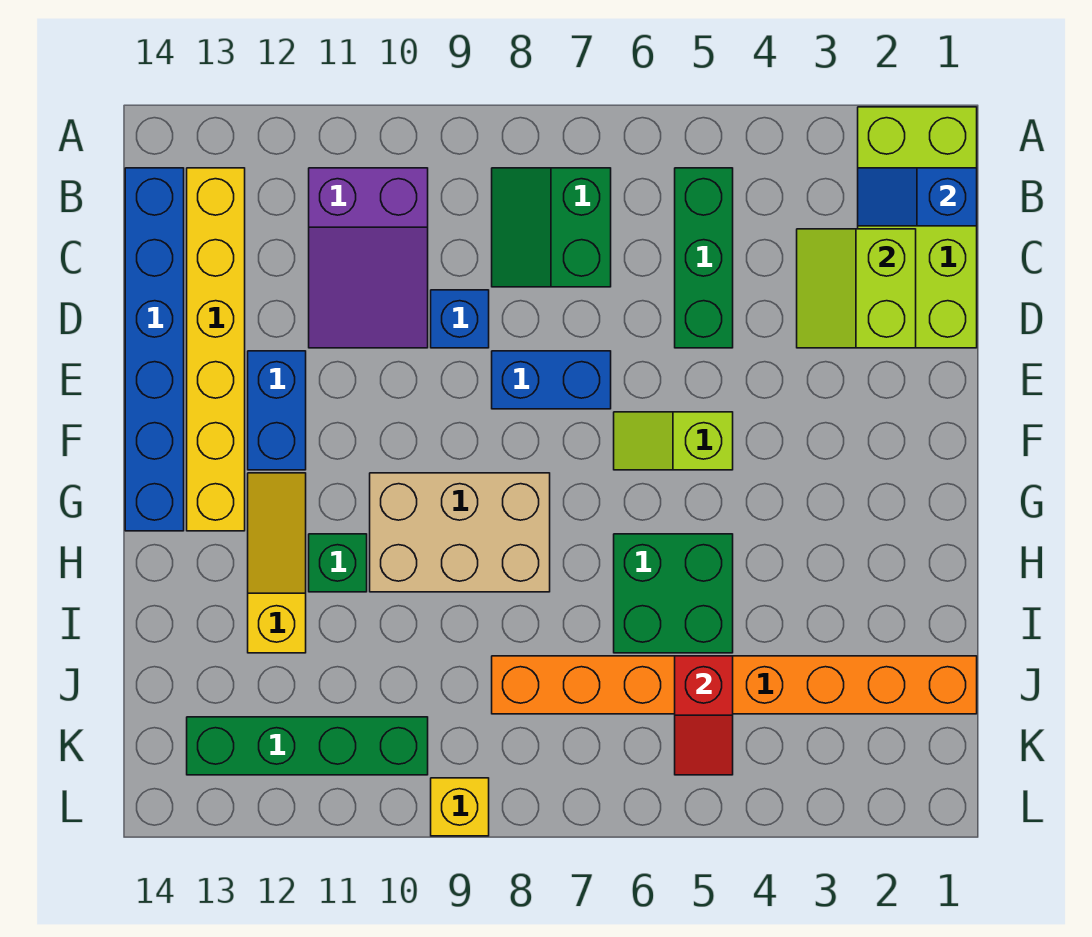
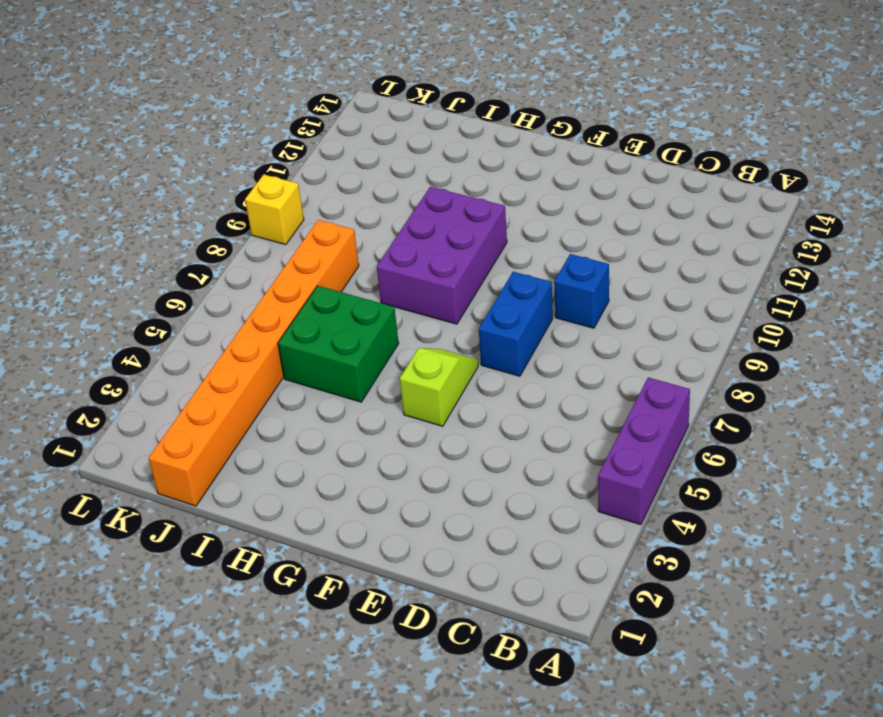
purple 1x3 brick [598,378,690,525] -> none
purple 2x3 brick [377,187,507,324] -> tan 2x3 brick [370,473,550,592]
none -> lime 2x4 brick [858,107,977,348]
none -> green 1x3 brick [675,168,733,348]
none -> green 2x2 slope [492,168,611,287]

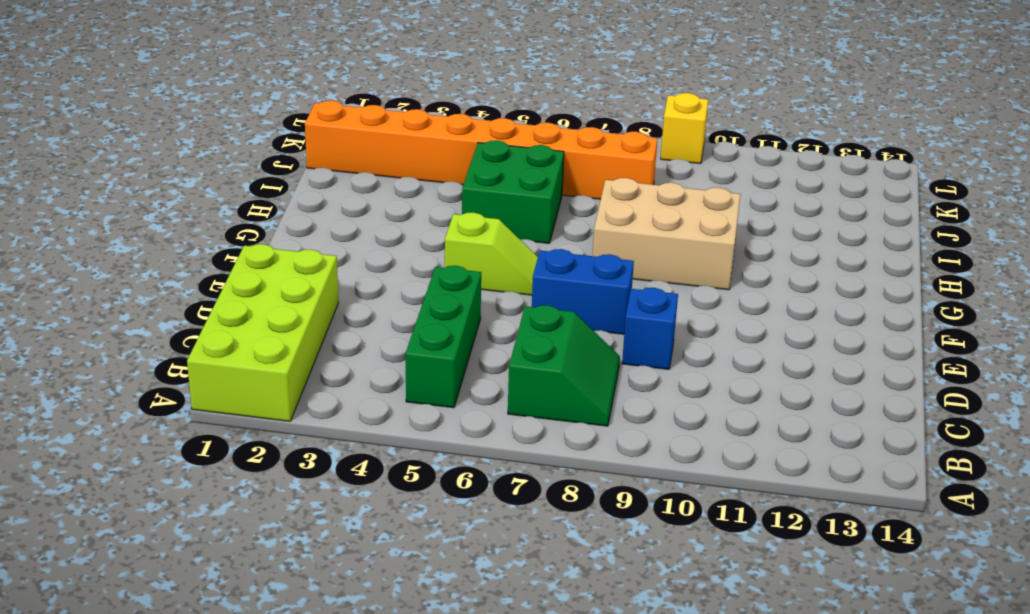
none -> purple 2x3 slope [309,168,428,348]
none -> yellow 1x6 brick [187,168,245,531]
none -> blue 1x6 brick [125,168,184,531]

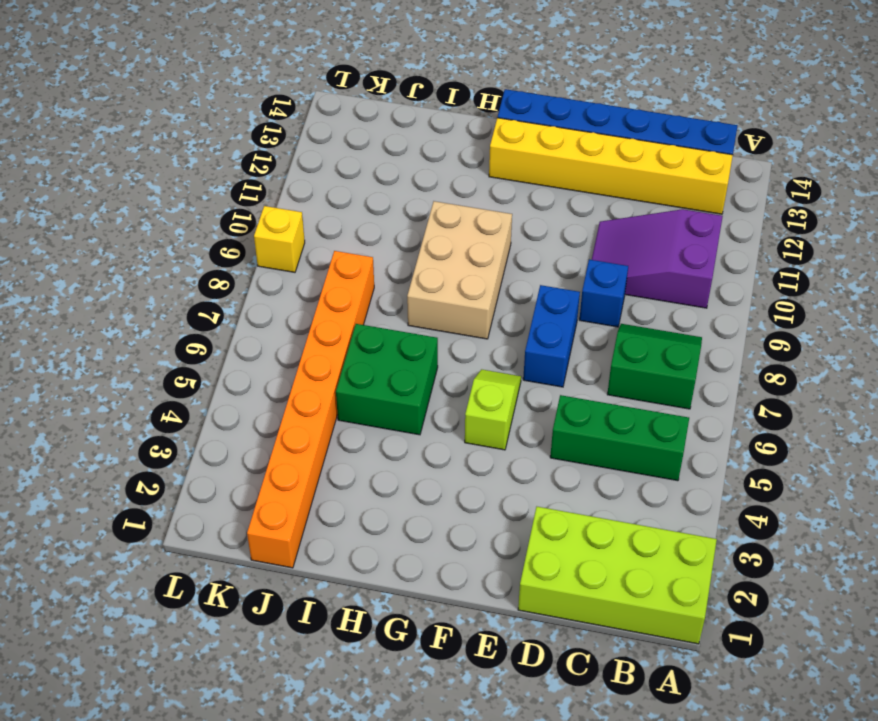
none -> blue 1x2 brick [248,351,306,470]
none -> yellow 1x3 slope [248,473,306,653]
none -> green 1x1 brick [309,534,367,592]

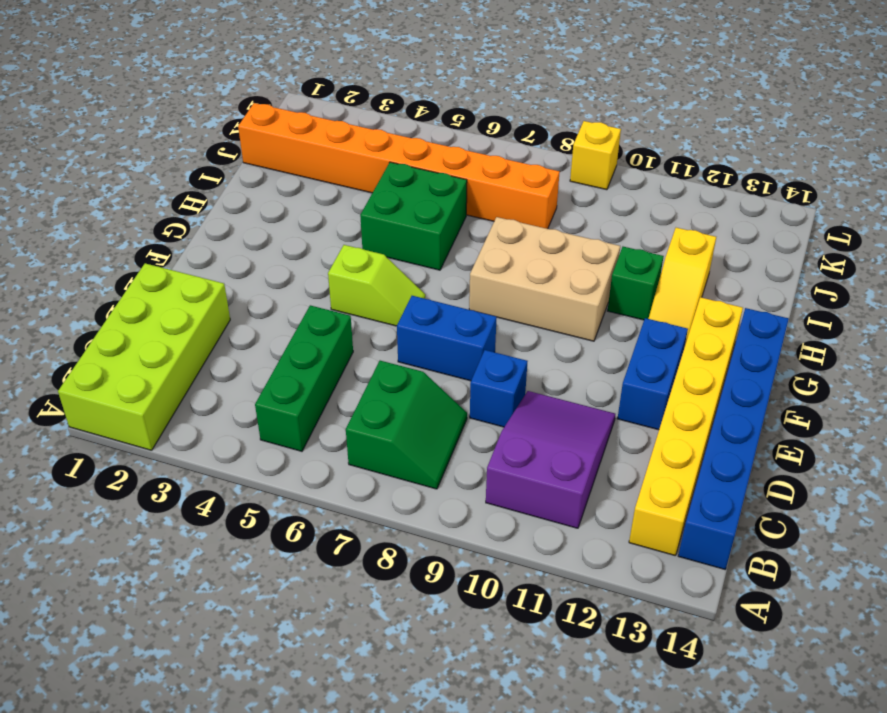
none -> green 1x4 brick [187,717,428,775]
none -> blue 1x2 slope [858,168,977,226]
none -> lime 2x2 slope [797,229,916,348]

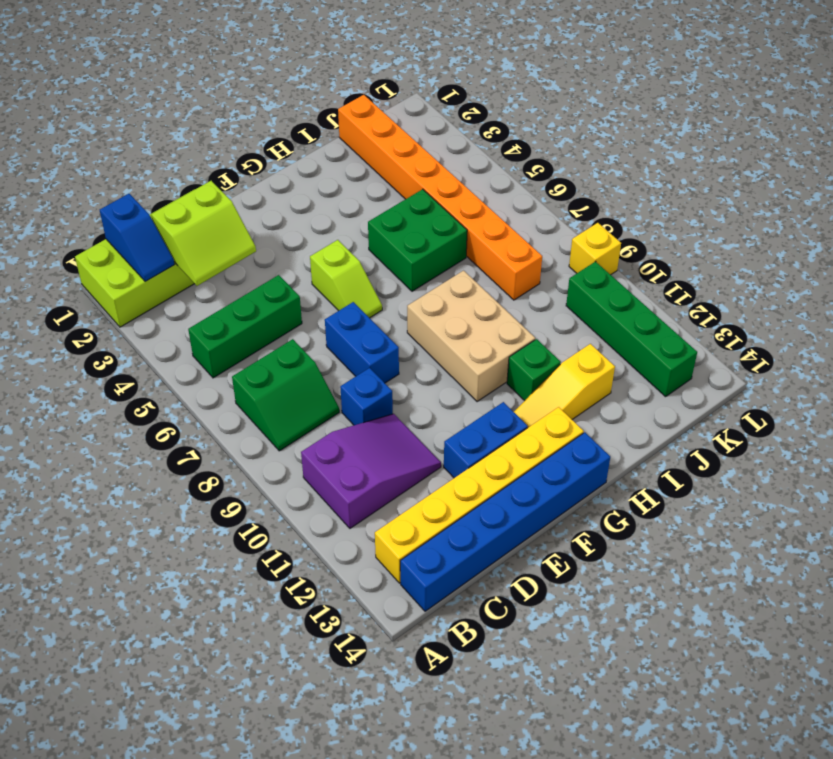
none -> red 1x2 slope [675,656,733,775]

